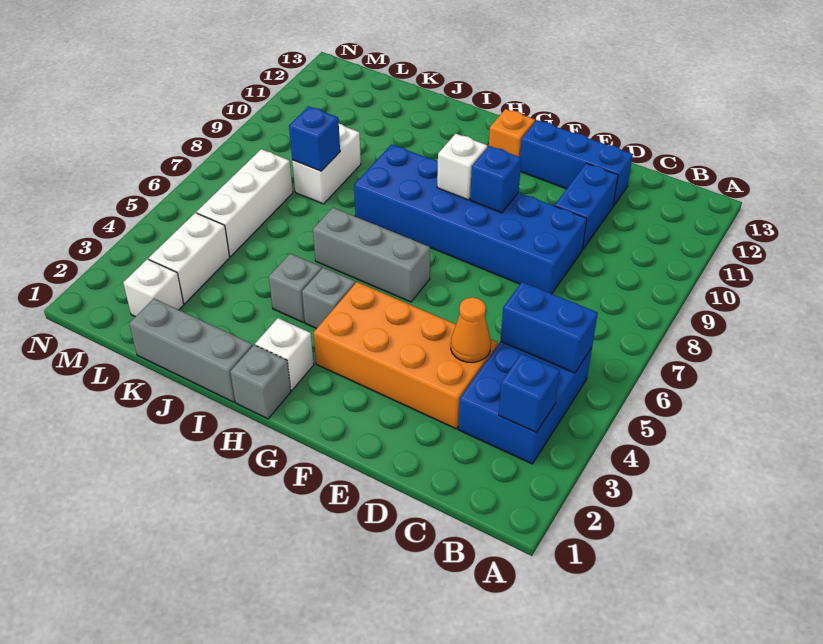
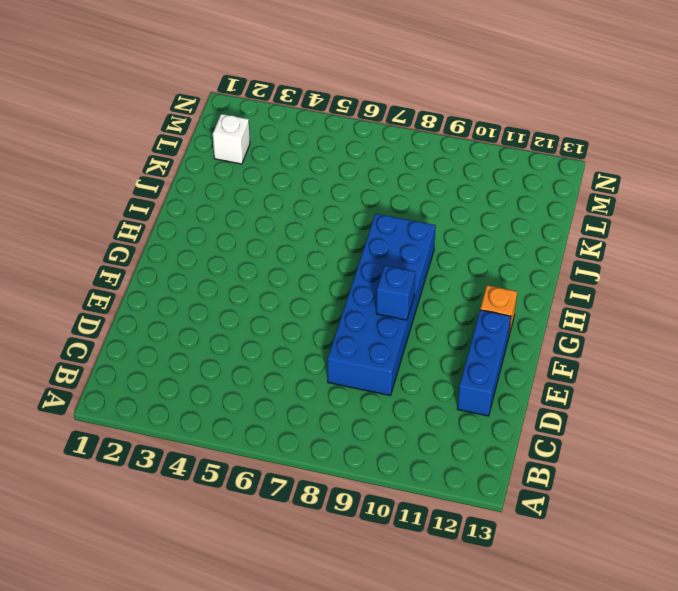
none -> blue 2x3 brick [458,342,592,464]
none -> orange 2x4 brick [314,282,498,429]
none -> blue 1x2 brick [555,163,618,250]

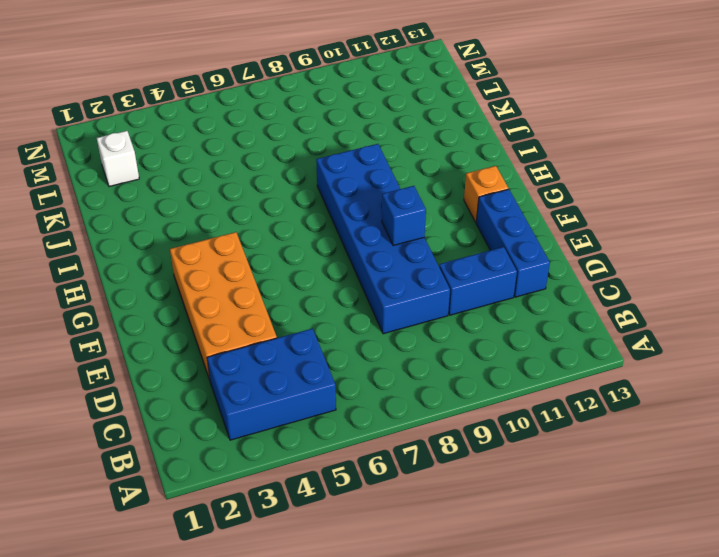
none -> grey 1x3 brick [313,208,430,302]
none -> grey 1x1 brick [230,345,291,419]
none -> white 1x1 brick [255,318,314,391]

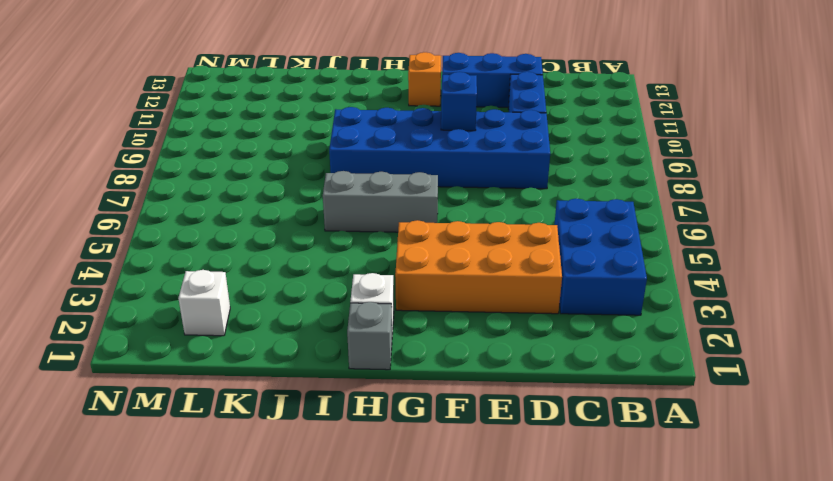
none -> grey 1x1 brick [302,267,355,329]
none -> grey 1x3 brick [129,299,252,402]
none -> grey 1x1 brick [269,253,322,322]

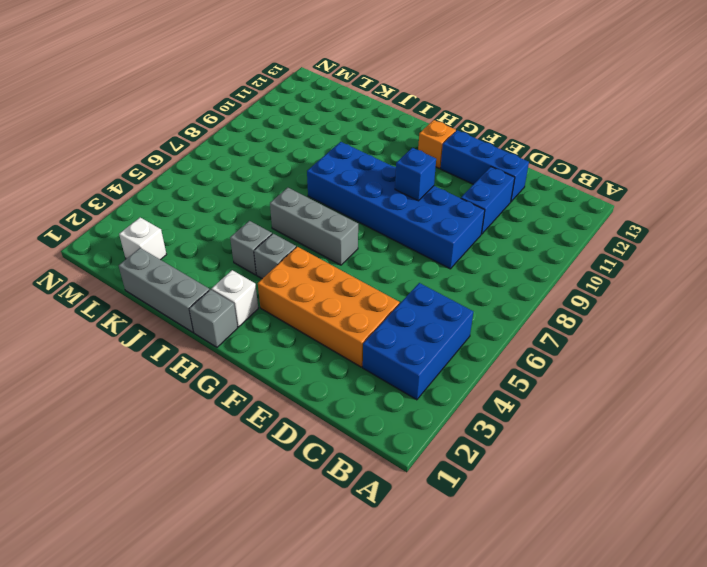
none -> white 1x2 brick [292,124,361,204]
none -> white 1x2 brick [149,213,230,304]
none -> white 1x3 brick [197,149,293,257]

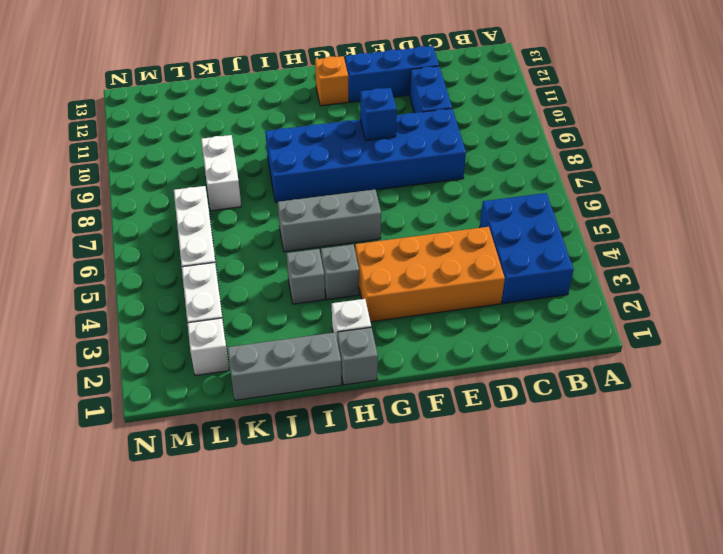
none -> blue 1x1 brick [499,354,560,432]
none -> blue 1x2 brick [501,282,598,373]
none -> orange 1x1 cone [451,297,491,362]

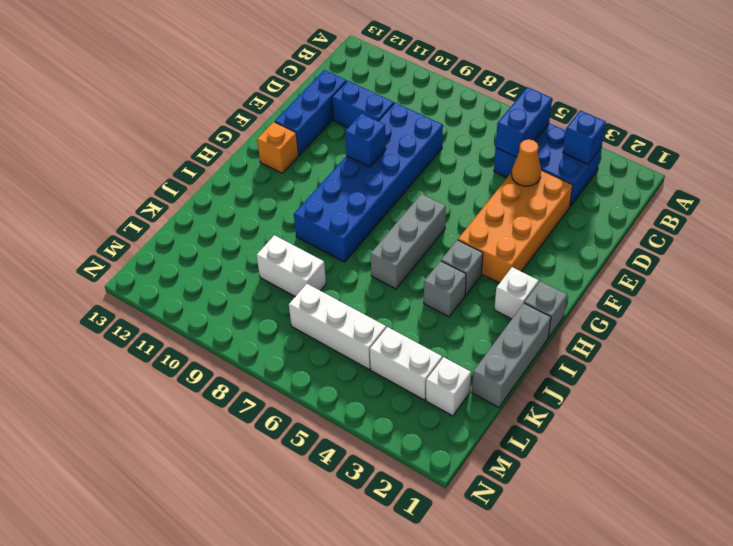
none -> white 1x1 brick [437,134,487,200]
none -> blue 1x1 brick [289,106,340,171]

